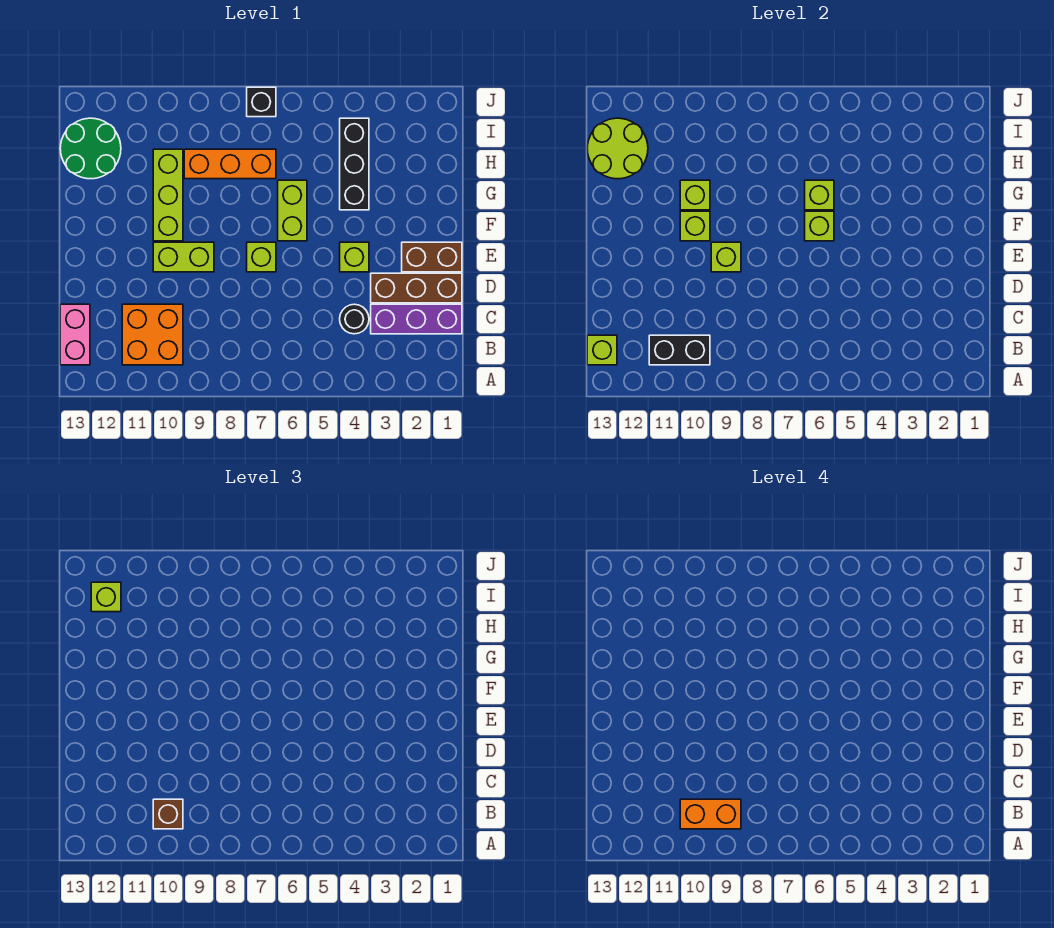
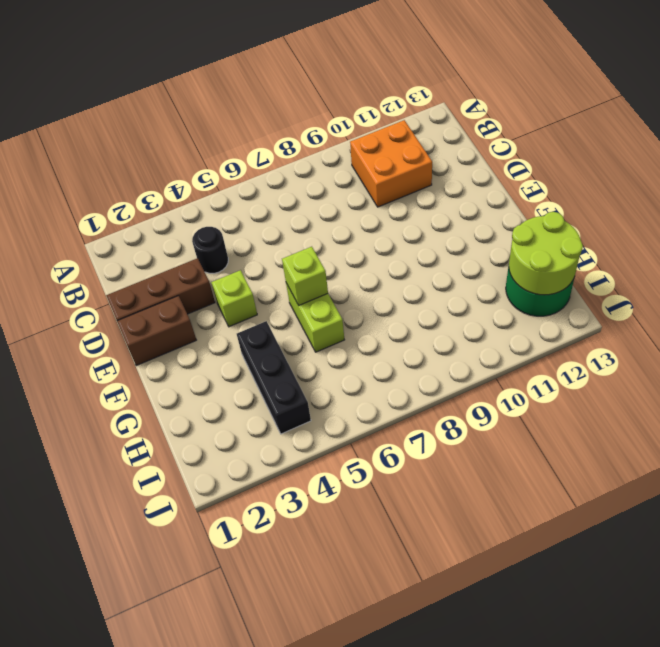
none -> pink 1x2 brick [60,304,90,365]
none -> purple 1x3 brick [371,304,462,334]
none -> lime 1x1 brick [247,242,276,272]

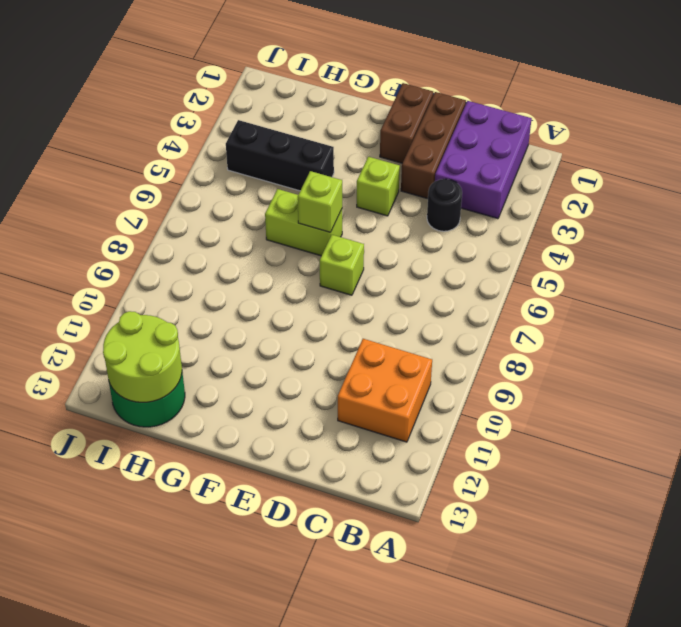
purple 2x3 brick [435,101,532,219] -> purple 1x3 brick [371,304,462,334]
none -> pink 1x2 brick [60,304,90,365]
none -> lime 1x2 brick [153,242,214,272]
none -> lime 1x3 brick [153,149,183,241]

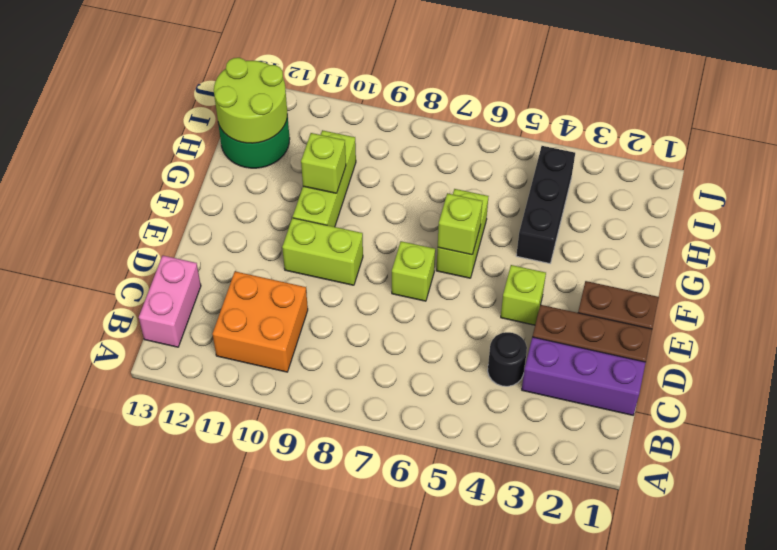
none -> orange 1x3 brick [184,149,276,179]
none -> black 1x1 brick [247,87,276,117]
none -> black 1x2 brick [649,335,710,365]

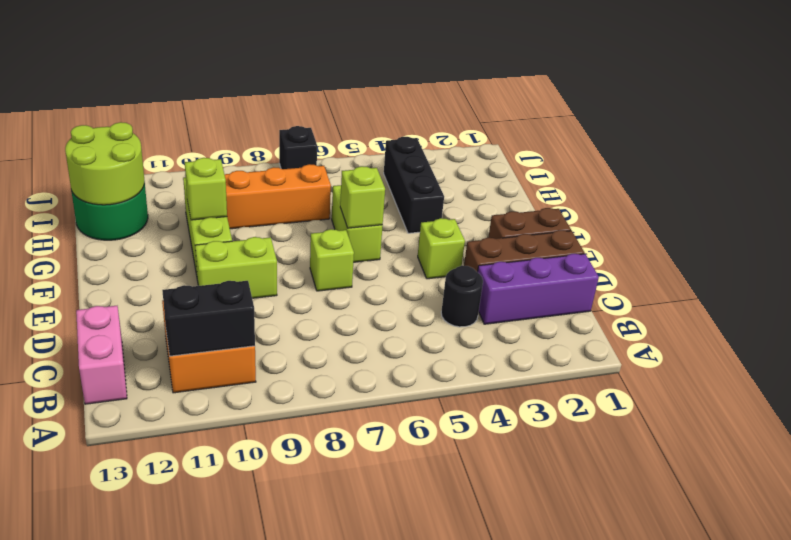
none -> lime 1x1 brick [587,335,617,365]
none -> lime 1x1 brick [711,242,741,272]
none -> lime 1x1 brick [680,211,710,241]

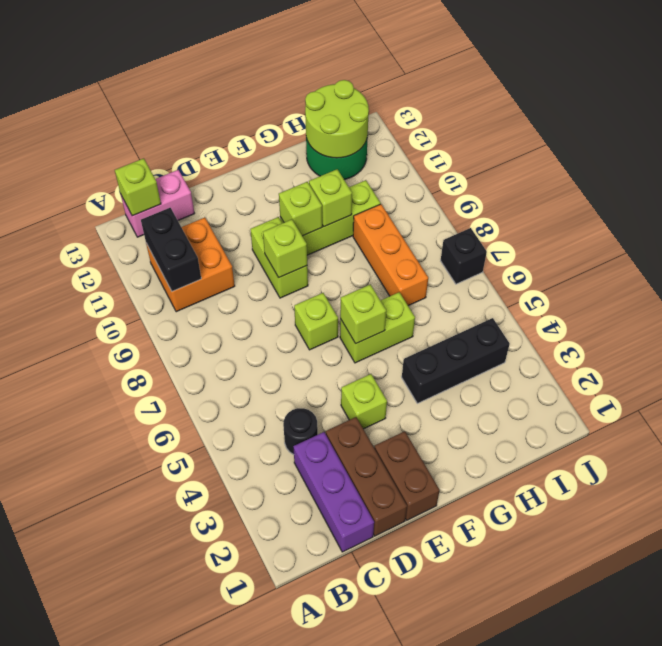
none -> lime 1x1 brick [805,180,834,210]
none -> brown 1x1 brick [153,799,183,829]
none -> lime 1x1 brick [91,582,121,612]

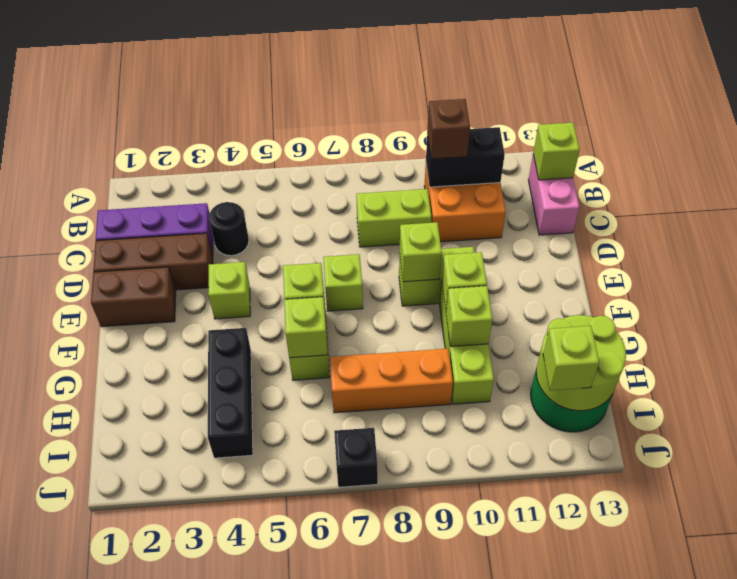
lime 1x2 brick [356,189,431,247] -> none
none -> orange 1x2 brick [680,799,741,829]

